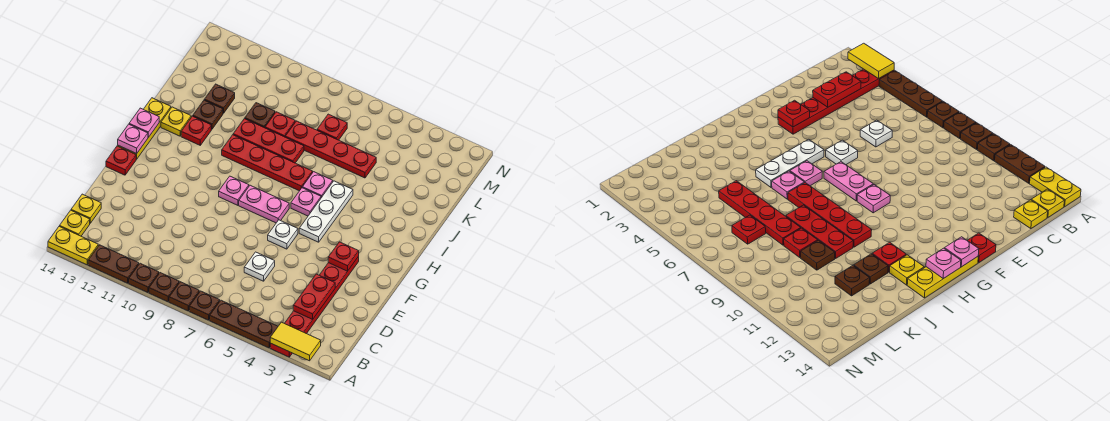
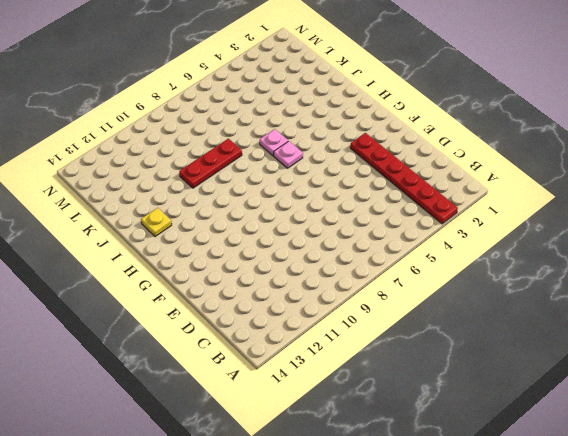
none -> brown 1x3 plate [210,300,278,348]
none -> brown 1x1 plate [189,291,220,320]
none -> brown 1x1 plate [169,282,199,311]
none -> brown 1x1 plate [149,273,179,302]

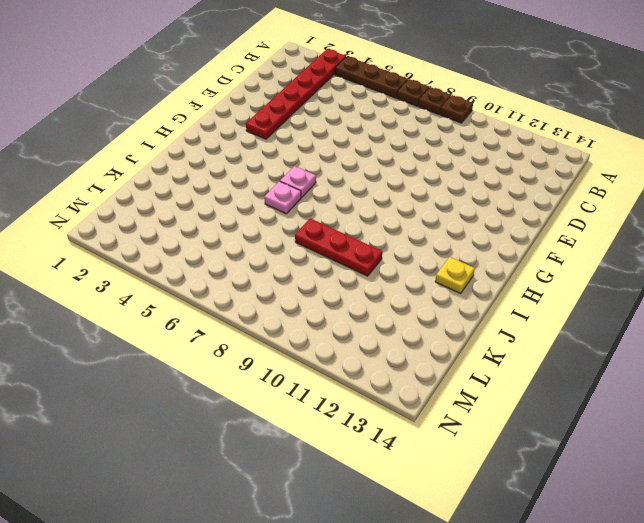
none -> brown 1x1 plate [129,263,159,293]
none -> brown 1x2 plate [88,245,139,283]
none -> yellow 1x2 plate [48,226,98,265]
none -> yellow 1x1 plate [60,210,90,236]

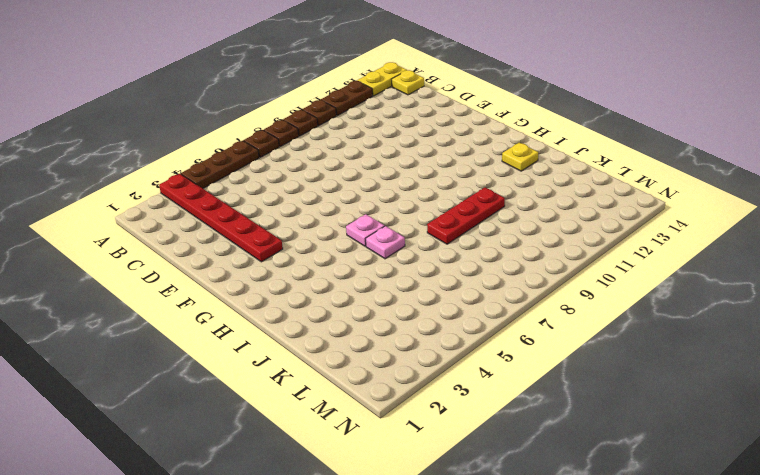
none -> yellow 1x1 plate [71,194,101,223]
none -> white 1x1 plate [244,252,275,281]
none -> white 1x1 plate [268,220,298,249]
none -> red 1x1 plate [106,146,136,175]

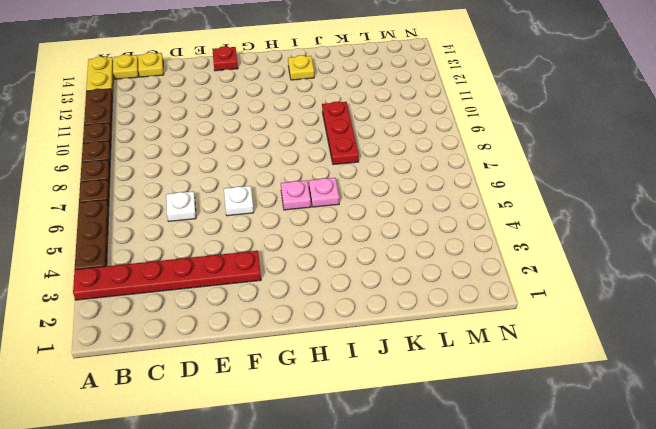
none -> white 1x3 plate [299,181,353,242]
none -> pink 1x2 plate [239,185,289,223]
none -> pink 1x1 plate [219,176,249,205]
none -> yellow 1x3 plate [118,98,171,159]

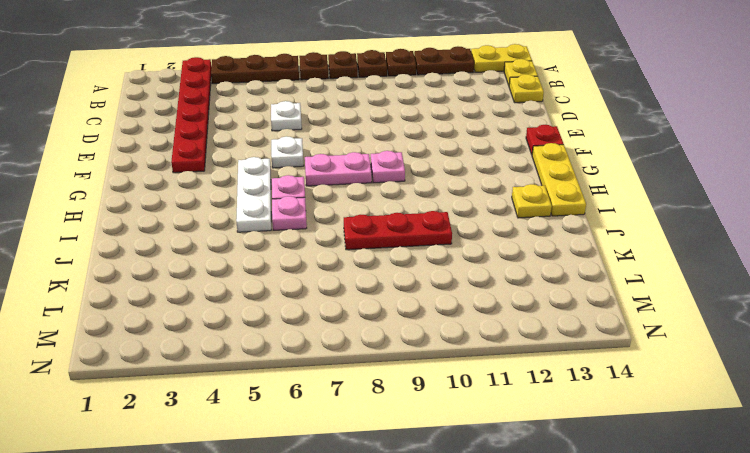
none -> red 1x4 plate [222,135,313,191]
none -> red 1x1 plate [181,116,211,145]
none -> brown 1x1 plate [193,100,223,129]
none -> red 1x4 plate [285,121,376,178]

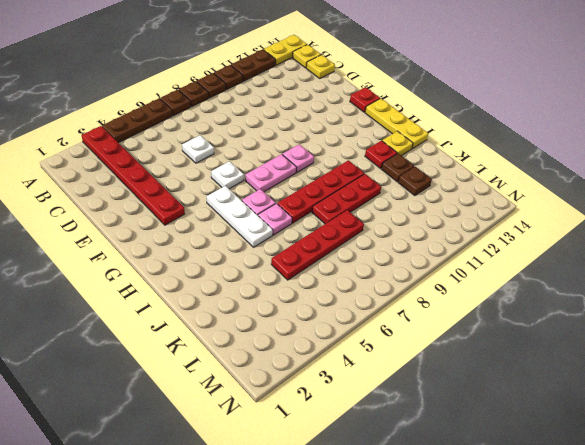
none -> red 1x1 plate [265,112,295,137]
none -> brown 1x1 plate [245,103,275,128]
none -> red 1x1 plate [317,114,347,140]
none -> yellow 1x2 tile [270,322,321,361]

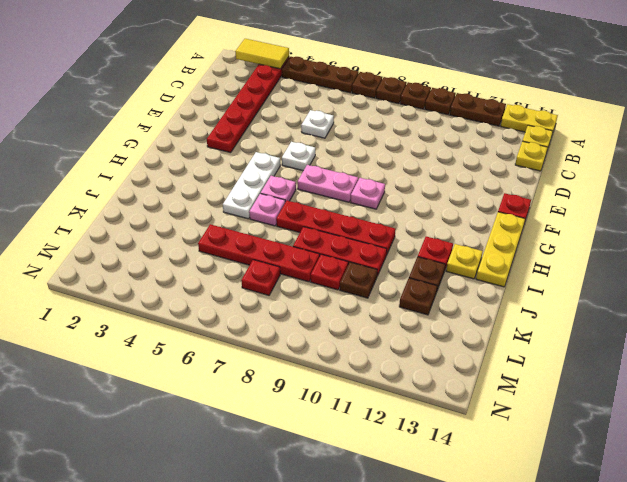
none -> red 1x2 plate [293,274,335,319]
none -> red 1x1 plate [328,242,359,271]
none -> pink 1x1 plate [118,124,148,154]
none -> pink 1x1 plate [129,108,159,137]

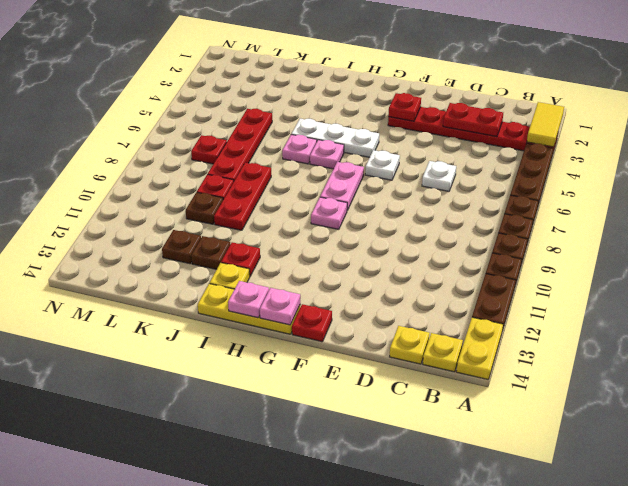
none -> red 1x4 plate [222,135,313,191]

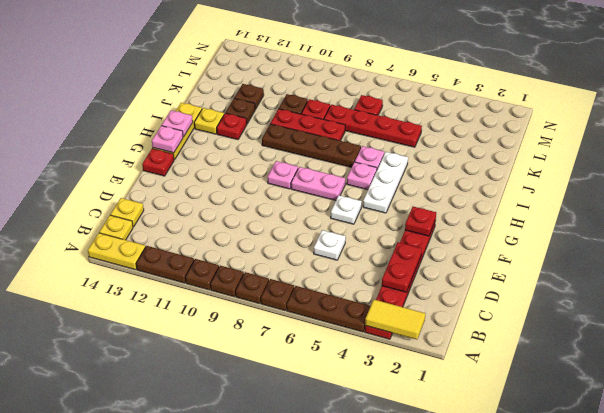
brown 1x4 plate [262,124,361,167] -> red 1x4 plate [222,135,313,191]

